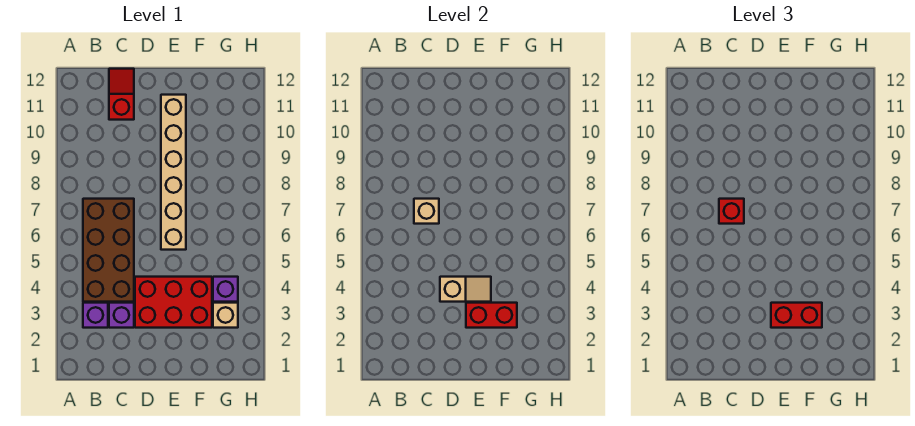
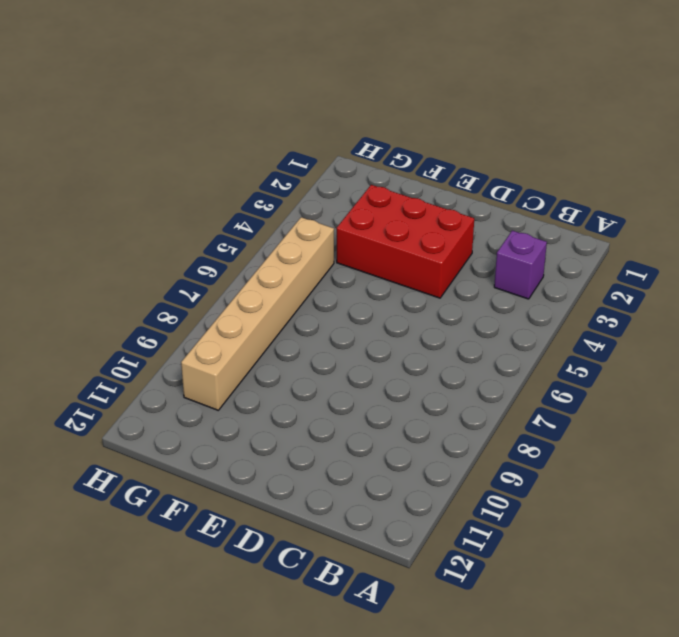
tan 1x6 brick [181,217,334,410] -> tan 1x6 brick moved to [161,95,186,250]
none -> brown 2x4 brick [83,199,134,302]
none -> purple 1x1 brick [109,303,134,328]
none -> red 1x2 slope [109,69,134,120]

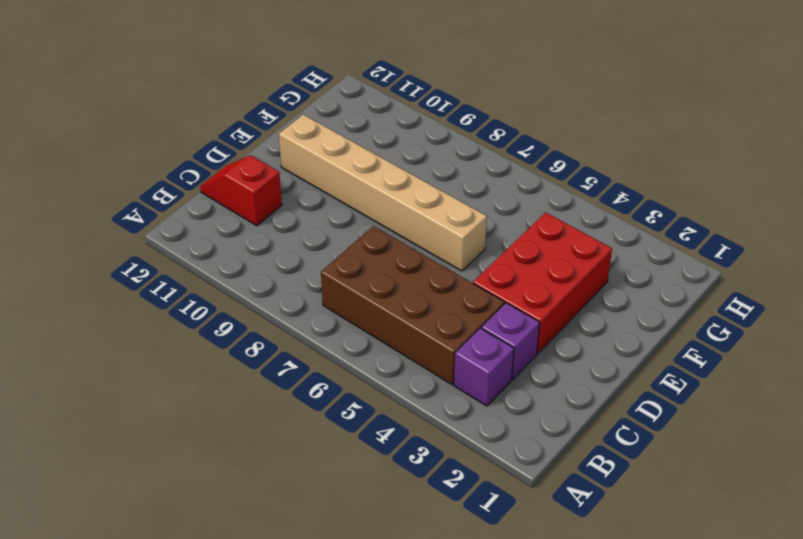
none -> tan 1x1 brick [213,303,238,328]
none -> purple 1x1 brick [213,277,238,302]
none -> tan 1x1 brick [414,199,439,224]

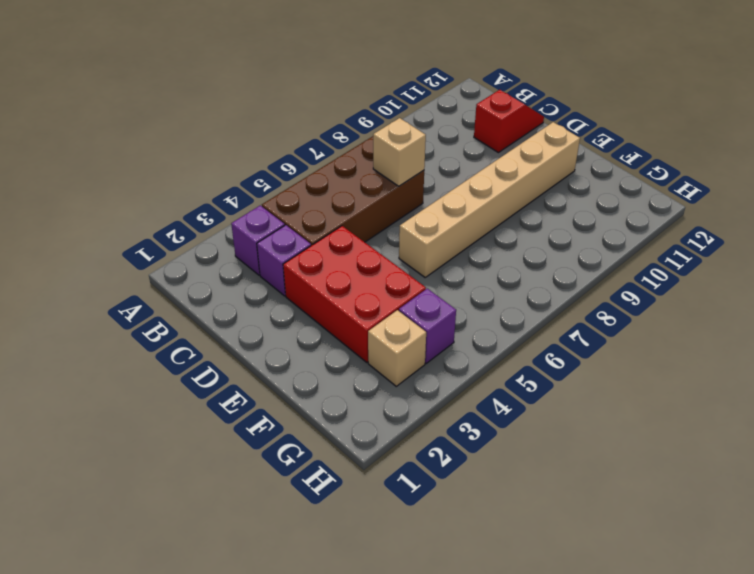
none -> tan 1x2 slope [440,277,491,302]
none -> red 1x2 brick [466,303,517,328]
none -> red 1x1 brick [719,199,744,224]

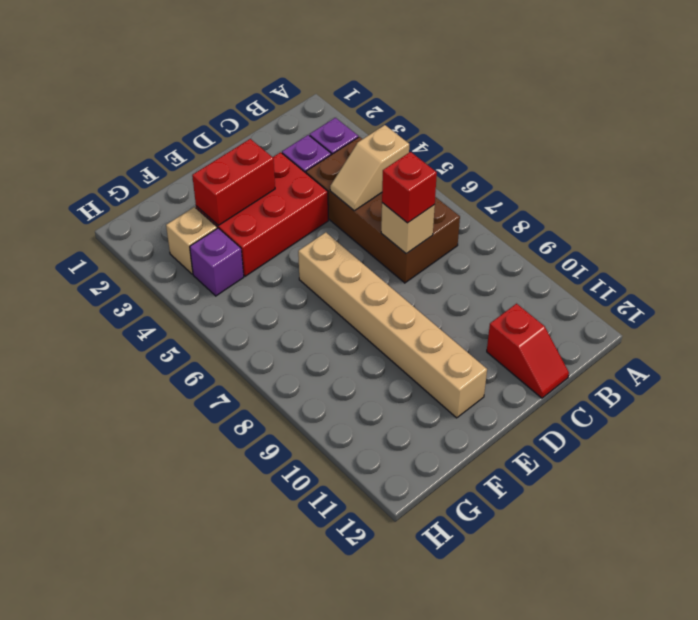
tan 1x2 slope [330,125,409,211] -> tan 1x2 slope moved to [440,277,491,302]
none -> red 1x2 brick [771,303,822,328]

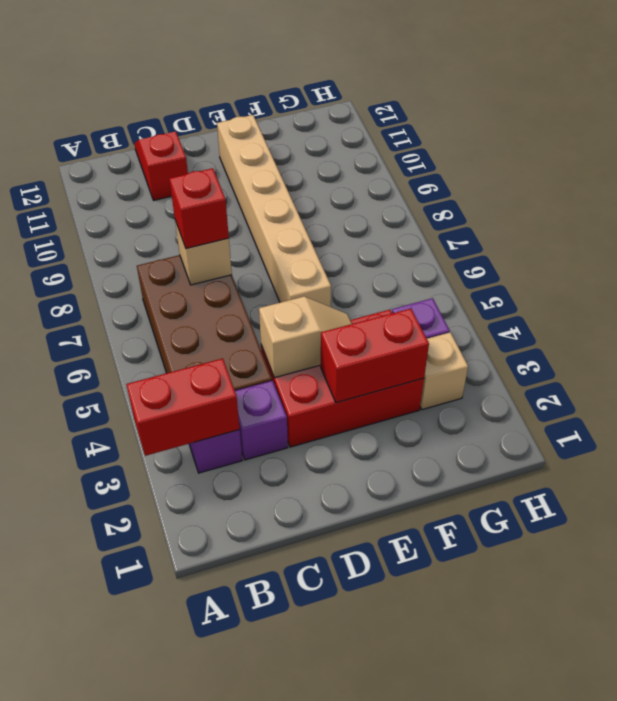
red 1x2 brick [126,358,240,456] -> red 1x2 brick moved to [771,303,822,328]

